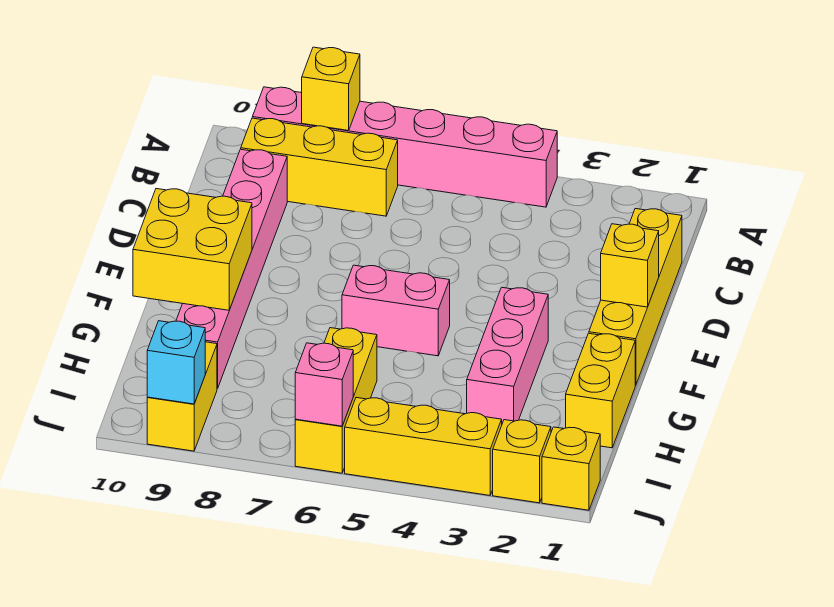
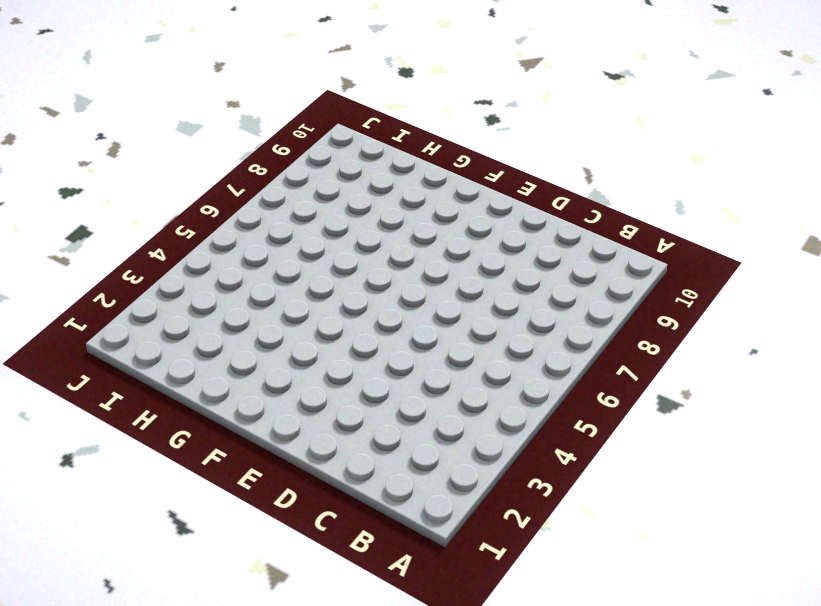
none -> pink 1x6 brick [252,87,557,207]
none -> yellow 1x3 brick [241,118,398,216]
none -> yellow 1x4 brick [589,209,682,385]

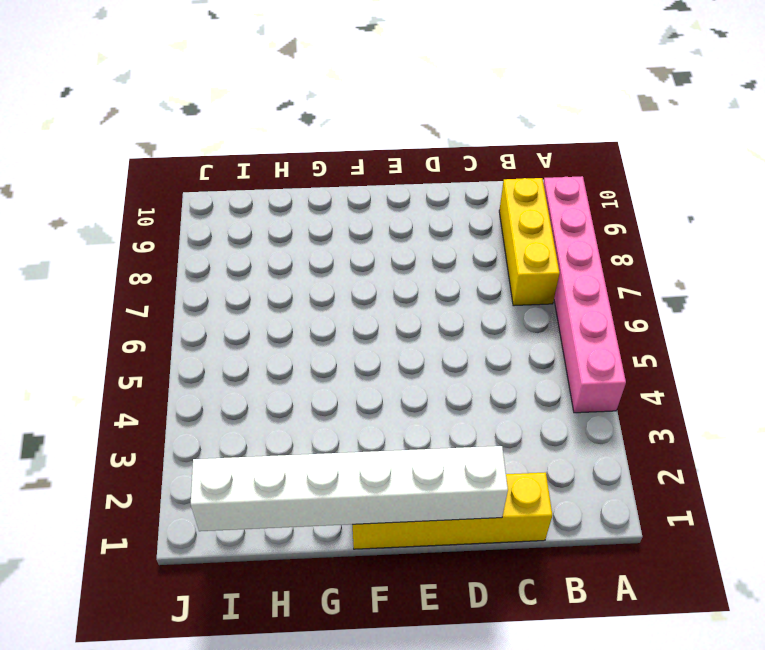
white 1x6 brick [191,446,508,531] -> yellow 1x1 brick [601,224,659,307]
none -> pink 1x6 brick [176,149,287,389]
none -> pink 1x3 brick [467,287,548,423]
none -> pink 1x2 brick [342,265,450,356]

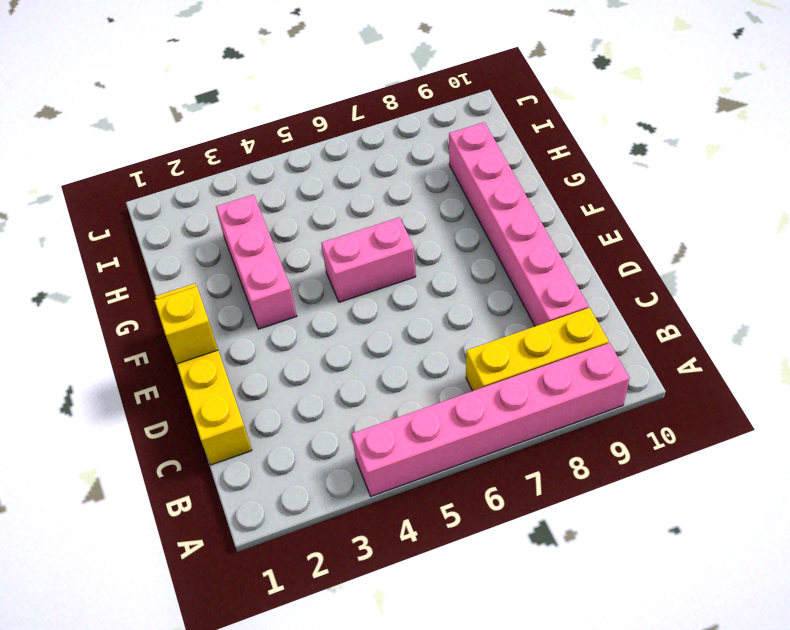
none -> yellow 1x2 brick [566,333,635,448]
none -> yellow 1x3 brick [295,328,377,473]
none -> yellow 1x2 brick [147,342,217,451]

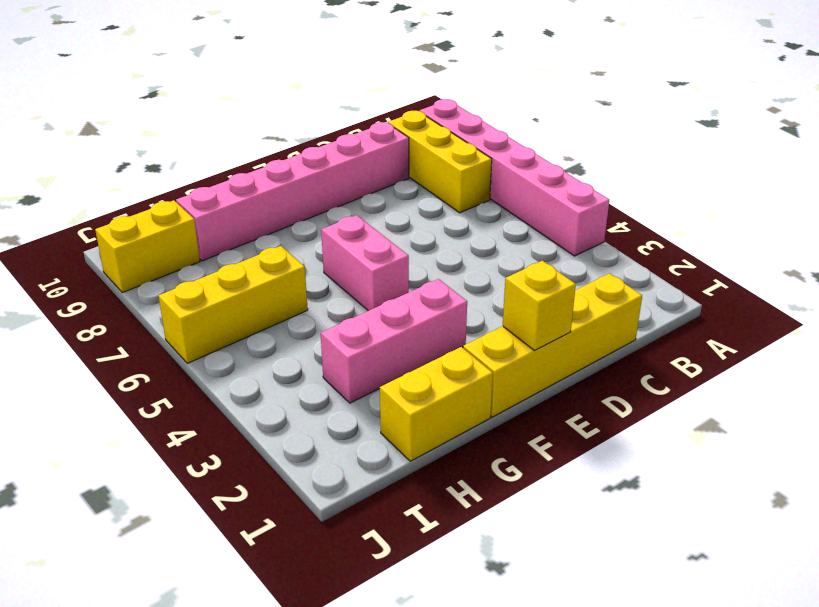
none -> yellow 1x1 brick [542,427,600,510]
none -> yellow 1x1 brick [493,420,551,503]
none -> yellow 1x3 brick [345,398,502,495]

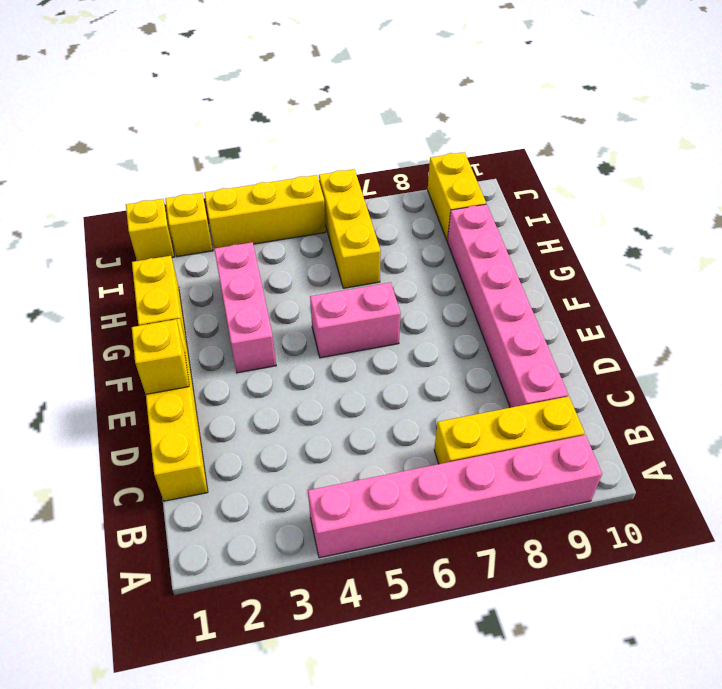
none -> yellow 1x1 brick [302,47,360,130]
none -> yellow 2x2 brick [133,189,252,310]
none -> pink 1x1 brick [295,343,353,426]

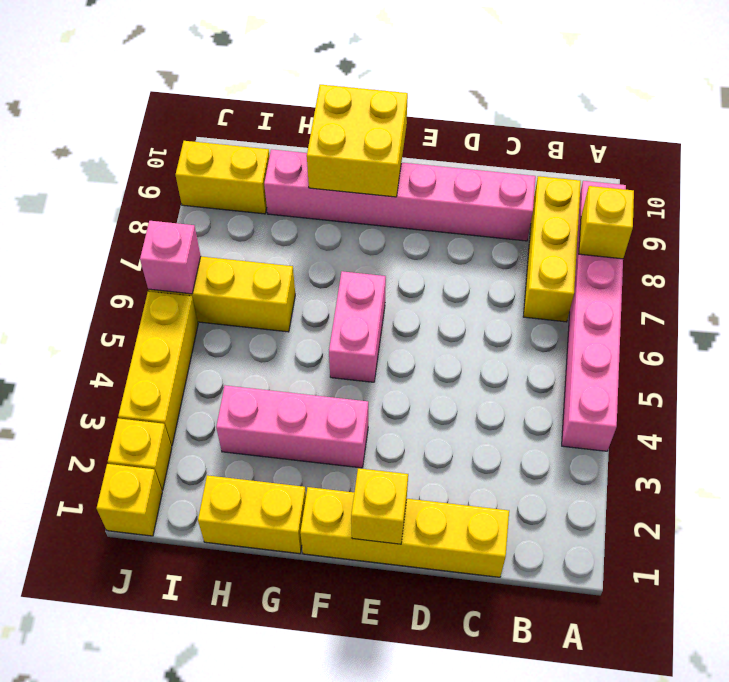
none -> cyan 1x1 brick [147,321,205,404]

